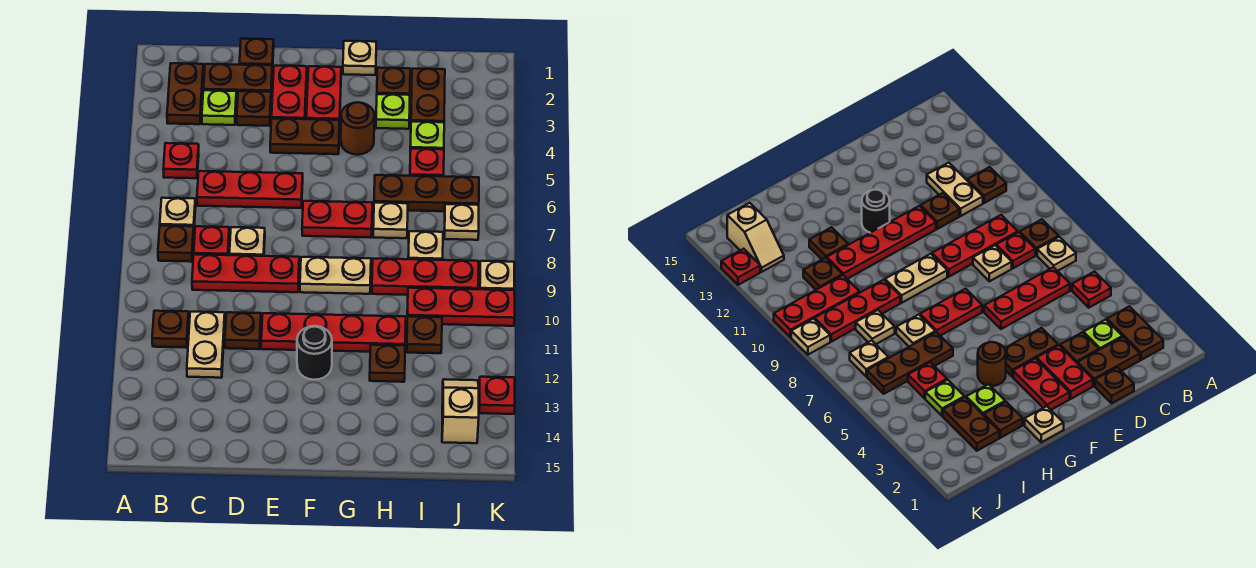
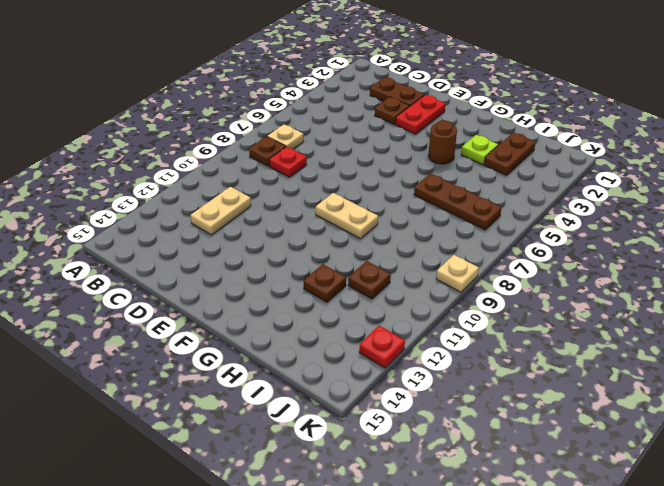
none -> brown 1x2 plate [167,63,204,124]
none -> red 1x1 plate [163,143,199,178]
none -> brown 1x1 plate [152,311,189,348]
none -> lime 1x1 plate [202,90,237,125]

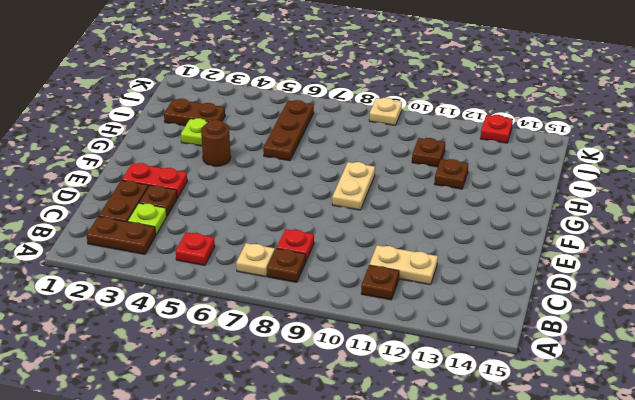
none -> red 1x3 plate [197,171,303,208]
none -> red 1x3 plate [192,254,299,292]
none -> brown 1x1 plate [239,39,274,71]
none -> tan 1x1 plate [229,227,265,256]

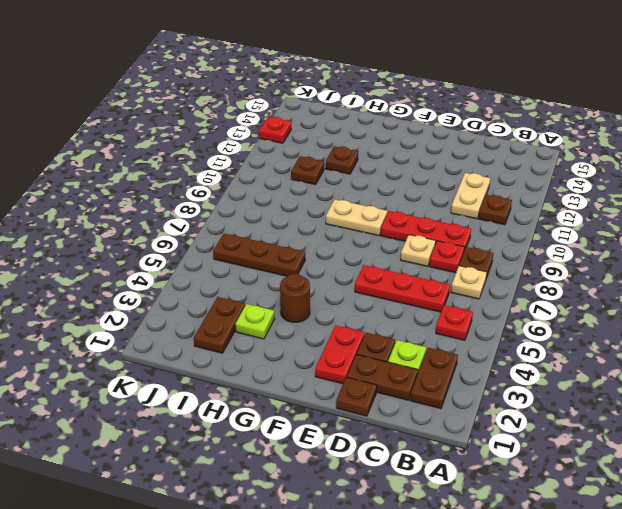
none -> brown 1x1 plate [225,312,261,349]
none -> brown 1x2 plate [270,119,340,154]
none -> red 1x4 plate [261,313,406,352]
none -> red 1x2 plate [306,66,341,120]

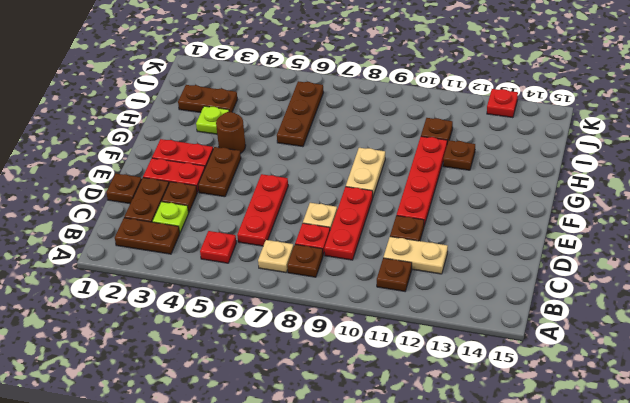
none -> red 1x2 plate [302,201,372,238]
none -> black 1x1 round brick [297,326,332,380]
none -> tan 1x1 plate [343,41,376,75]
none -> brown 1x1 plate [377,68,410,95]

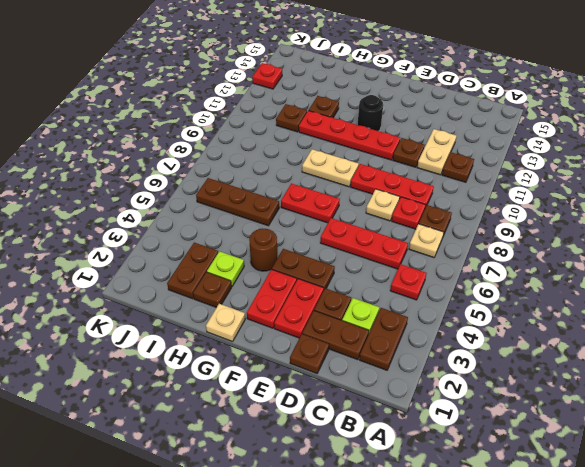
none -> tan 1x1 plate [373,203,408,238]
none -> red 1x3 plate [372,259,479,295]
none -> lime 1x1 plate [410,122,444,149]
none -> red 1x1 plate [410,149,444,177]

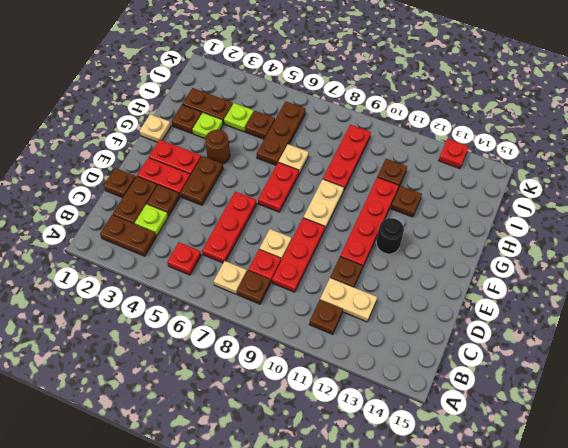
brown 1x1 plate [245,111,275,139] -> red 1x1 plate [410,149,444,177]
none -> tan 1x1 plate [408,231,443,260]
none -> red 1x3 plate [407,288,515,326]
none -> tan 1x1 plate [444,204,479,240]
none -> tan 1x2 slope [442,379,479,443]

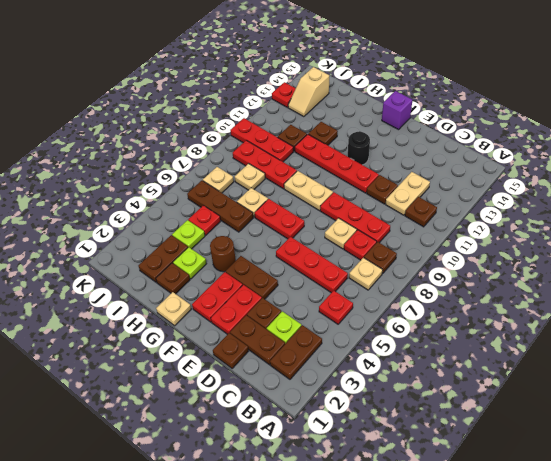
purple 1x1 brick [382,91,412,130] -> none
none -> tan 1x1 plate [480,261,514,290]

